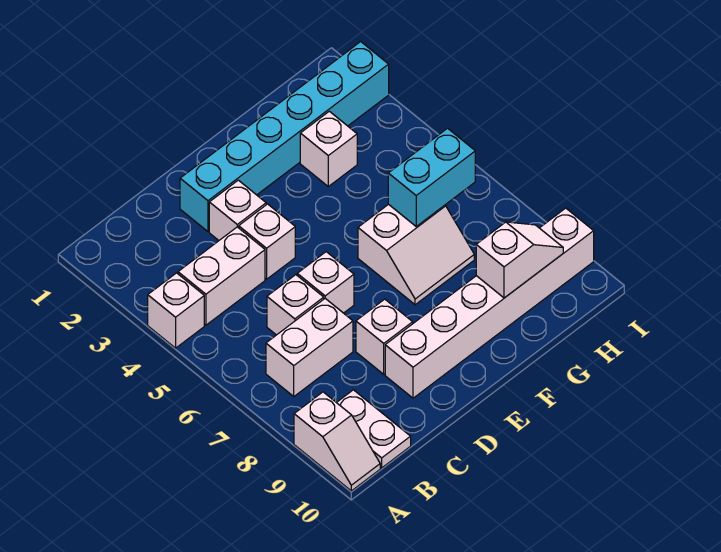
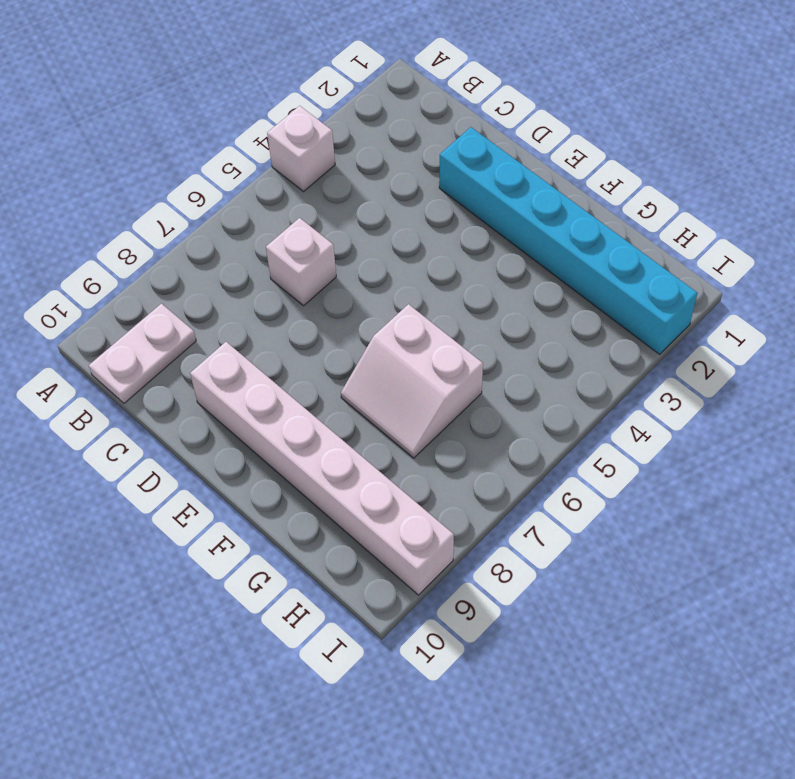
none -> white 1x2 slope [294,392,380,491]
none -> white 1x2 brick [178,227,265,325]
none -> white 1x2 brick [266,299,353,396]

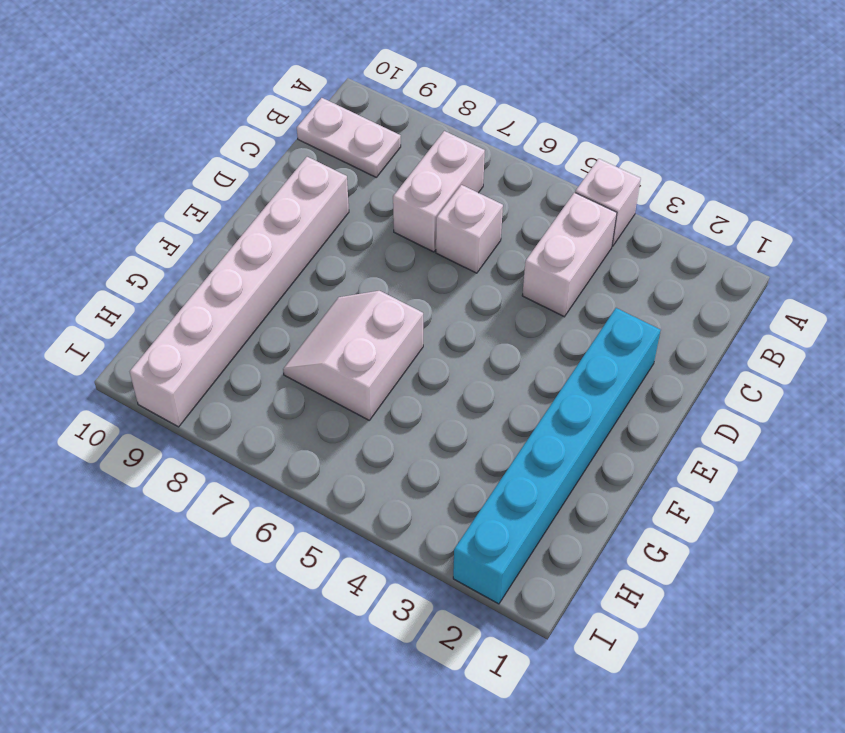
none -> white 1x2 slope [294,392,380,491]
none -> white 1x1 brick [209,180,266,240]
none -> white 1x1 brick [239,204,295,279]

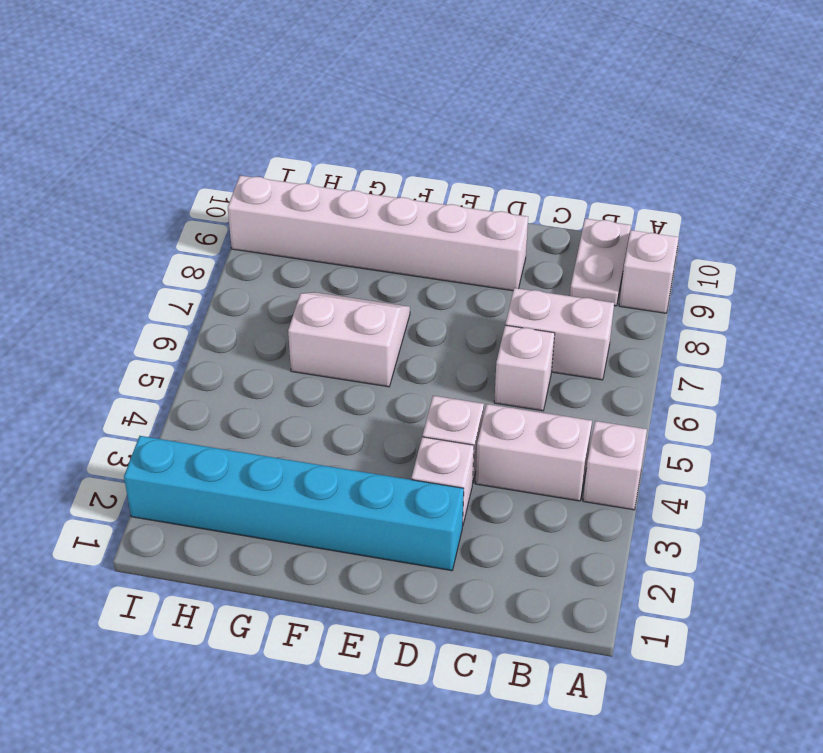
none -> white 1x1 brick [297,252,354,313]
none -> white 1x1 brick [356,299,413,374]
none -> white 1x1 brick [300,111,357,186]

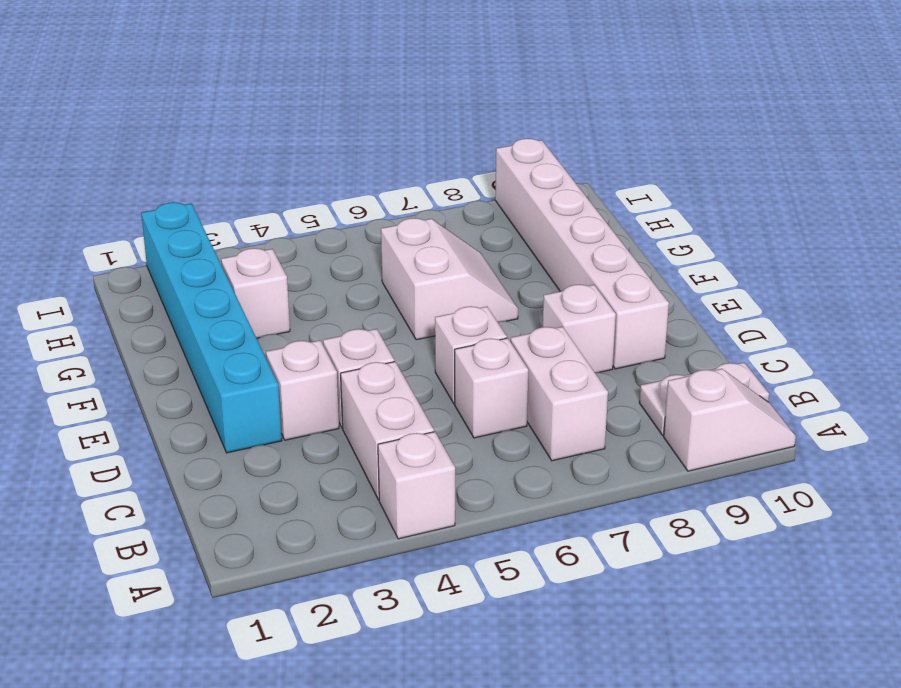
none -> cyan 1x2 brick [388,128,475,226]
none -> white 1x2 slope [476,222,563,298]

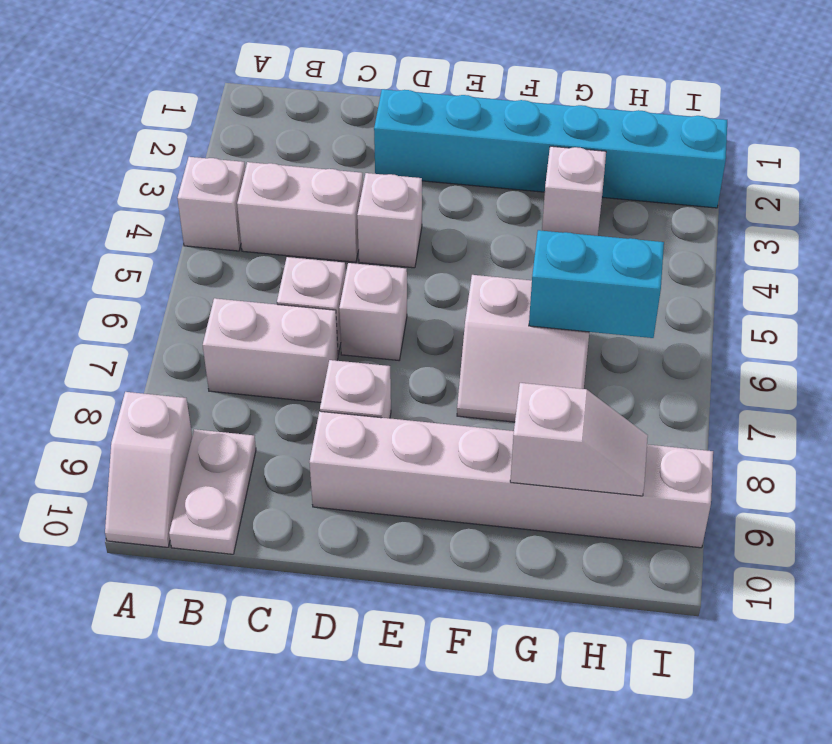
none -> white 1x1 brick [209,180,266,240]

